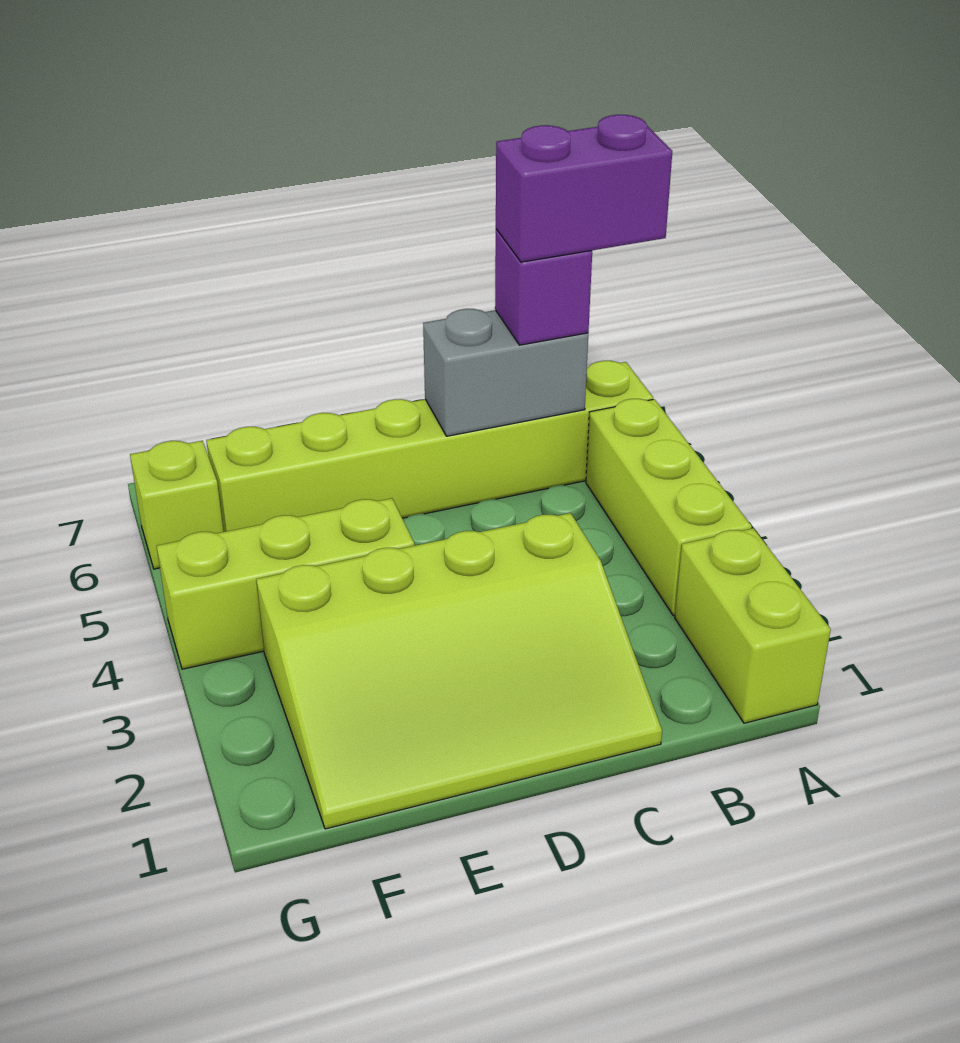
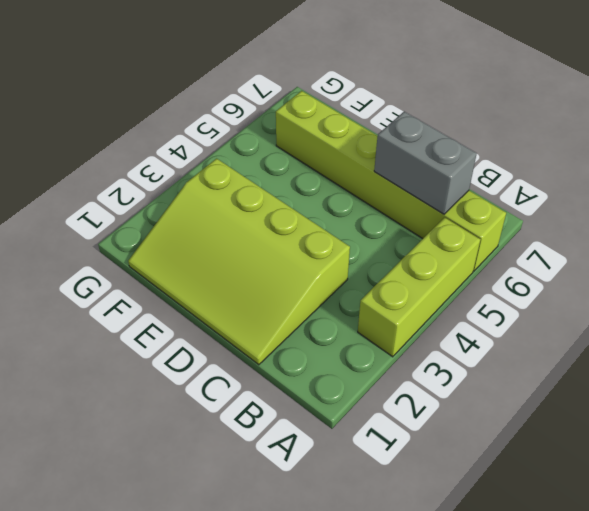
none -> lime 1x2 brick [675,528,831,723]
none -> lime 1x3 brick [157,498,414,669]

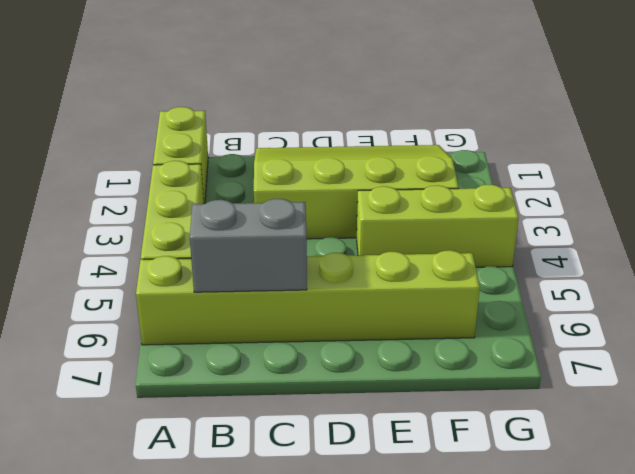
none -> lime 1x1 brick [130,441,223,569]
none -> purple 1x1 brick [495,229,592,345]

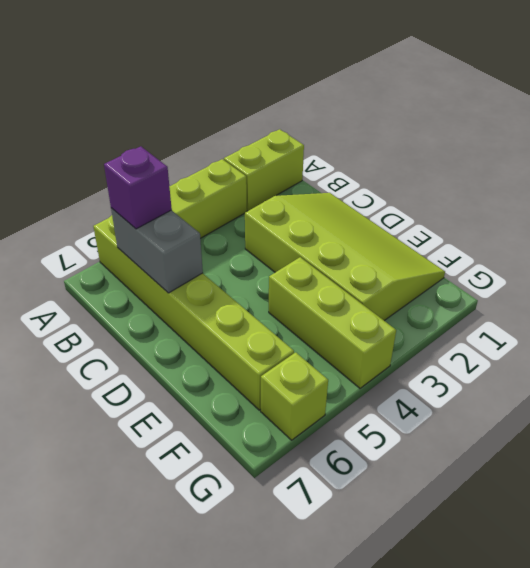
none -> purple 1x2 brick [496,115,672,262]

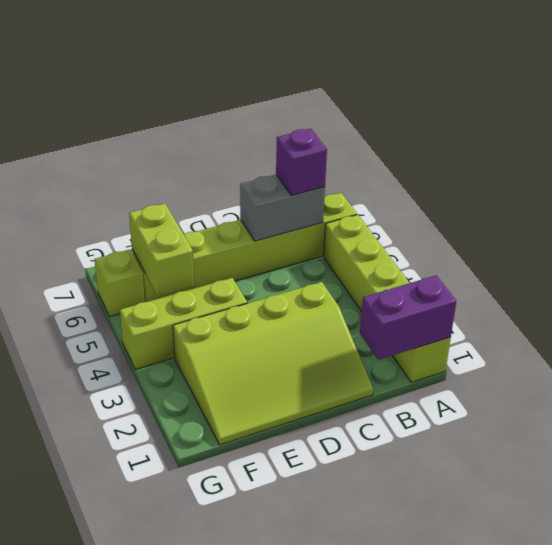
purple 1x2 brick [360,275,456,360] -> purple 1x2 brick moved to [496,115,672,262]
lime 1x2 brick [129,203,194,297] -> none

